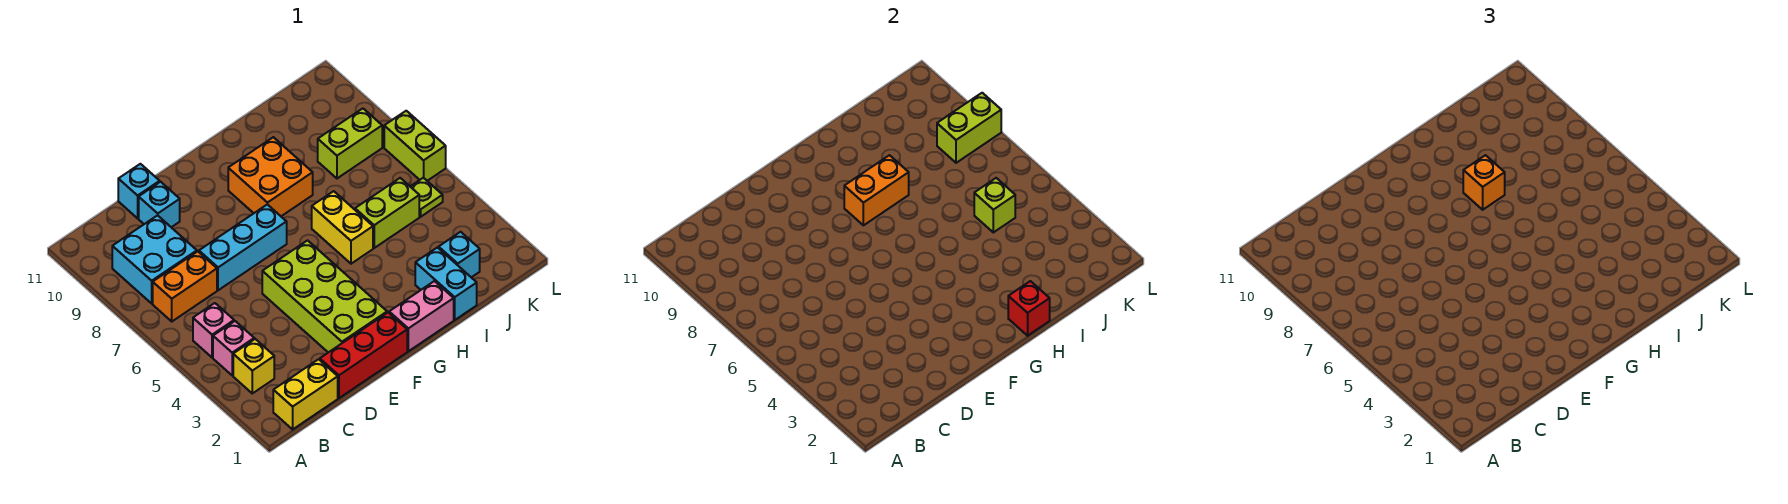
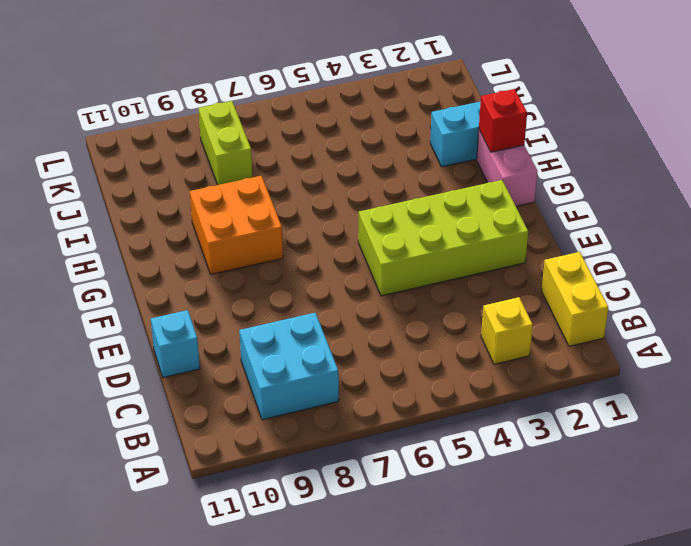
none -> pink 1x1 brick [213,321,254,375]
none -> pink 1x1 brick [193,303,234,358]
none -> orange 1x2 brick [153,251,217,321]

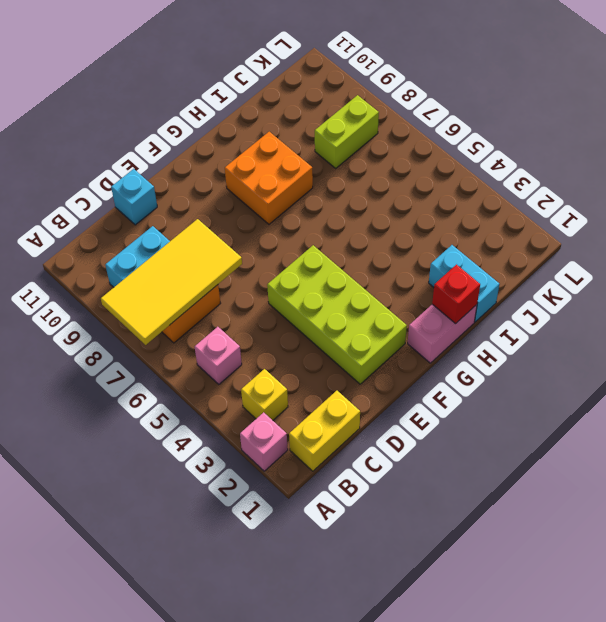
pink 1x1 brick [240,412,288,471] -> pink 1x1 brick moved to [213,321,254,375]
yellow 2x4 tile [101,219,242,345] -> none
none -> red 1x3 brick [320,313,407,398]
none -> cyan 1x3 brick [199,204,287,290]
none -> cyan 1x1 brick [139,182,180,227]

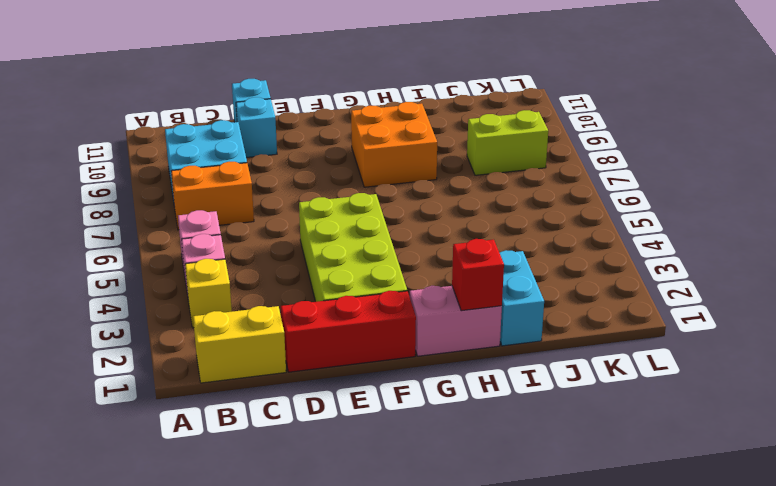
none -> cyan 1x3 brick [199,204,287,290]
none -> yellow 1x2 brick [312,191,373,264]
none -> lime 1x2 brick [355,178,419,248]

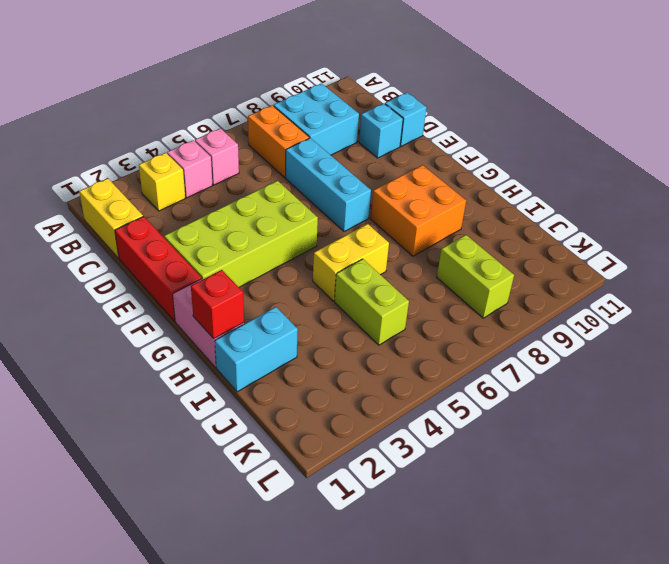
none -> cyan 1x1 brick [439,232,480,277]
none -> lime 1x1 plate [410,178,443,217]
none -> lime 1x2 brick [384,111,446,181]

